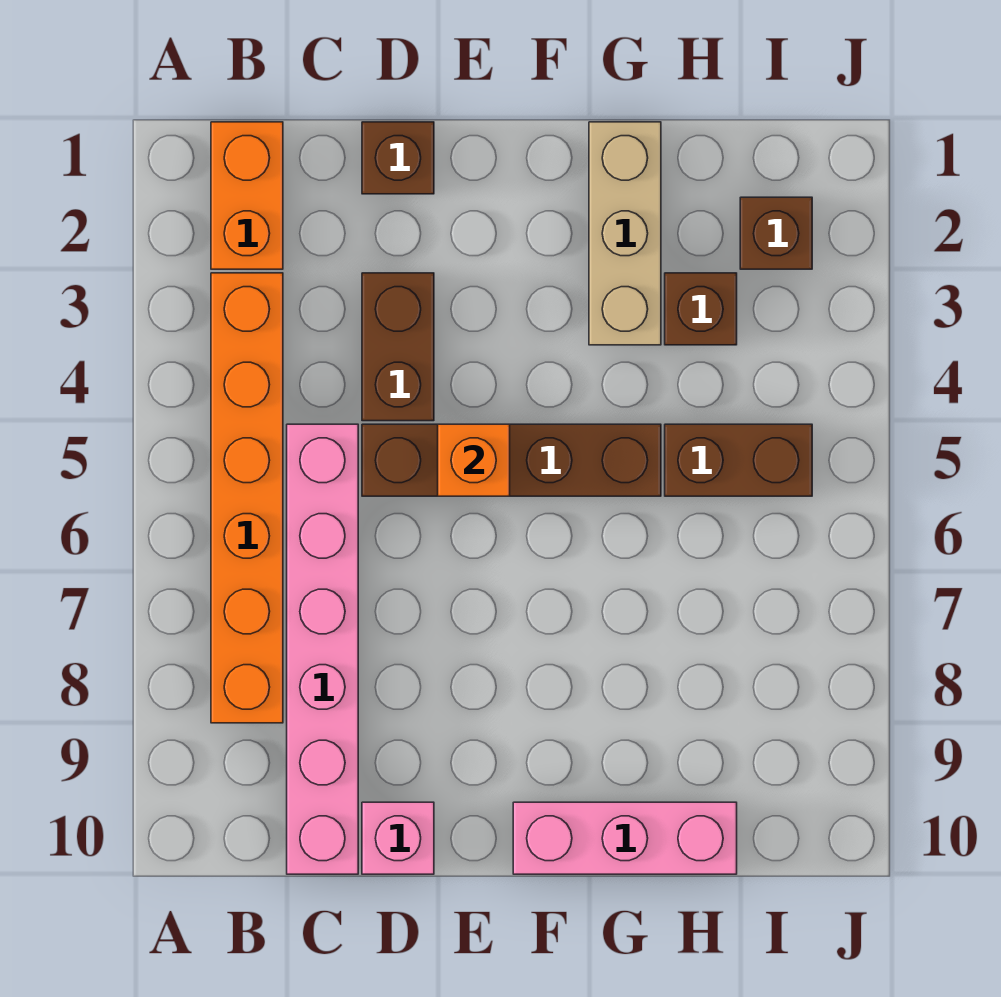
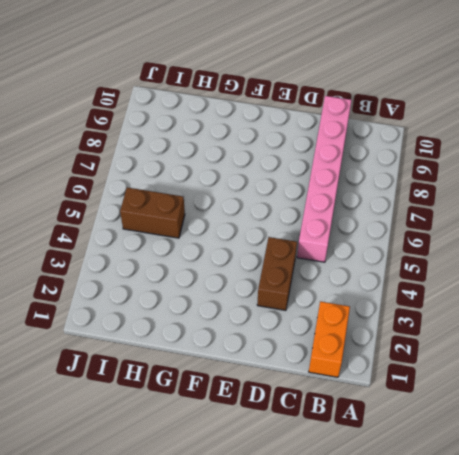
none -> orange 1x6 brick [211,273,283,723]
none -> brown 1x1 brick [362,122,434,194]
none -> brown 1x4 brick [362,424,661,496]

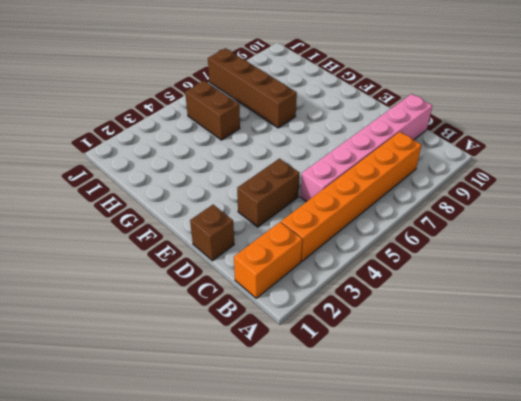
brown 1x4 brick [208,48,297,128] -> brown 1x4 brick moved to [362,424,661,496]
none -> pink 1x1 brick [362,802,434,874]
none -> pink 1x3 brick [513,802,737,874]
none -> tan 1x3 brick [589,122,661,345]

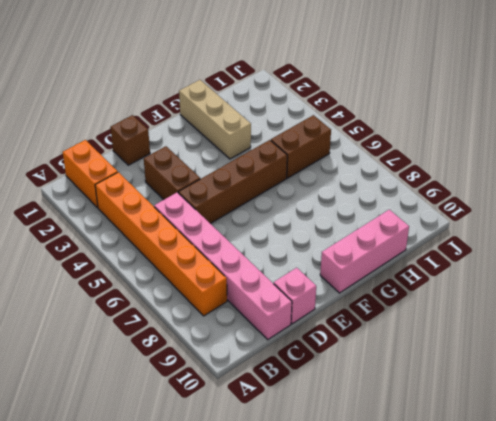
none -> brown 1x1 brick [665,273,737,345]
none -> brown 1x1 brick [740,197,812,269]
none -> orange 1x1 brick [438,424,510,496]

